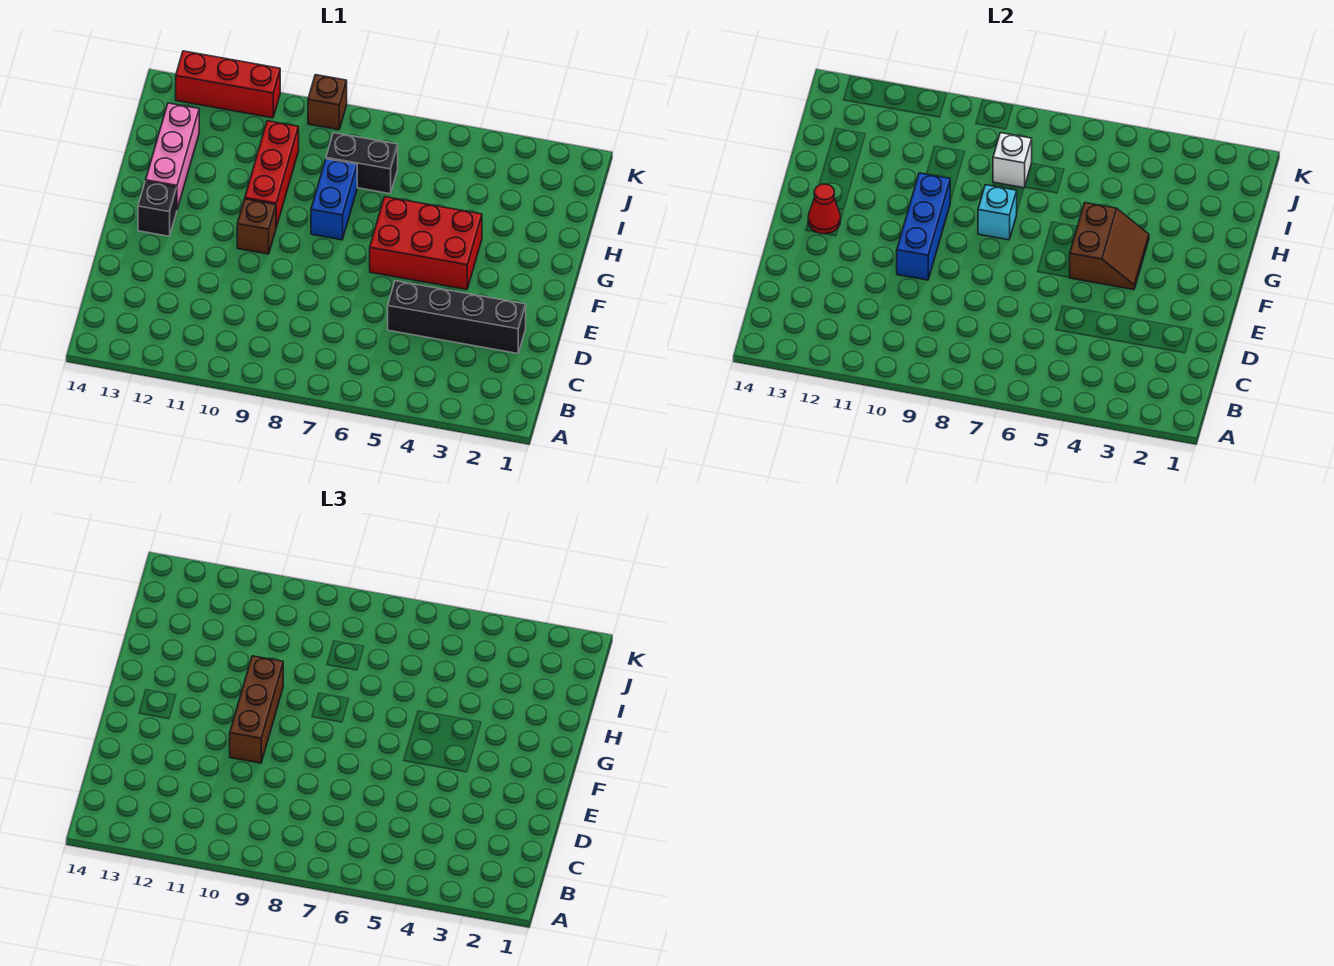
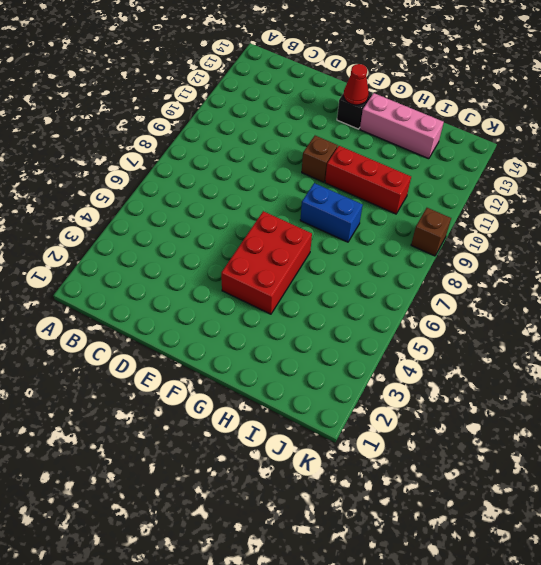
none -> black 1x4 brick [388,281,526,354]
none -> black 1x2 brick [326,133,398,194]
none -> red 1x3 brick [176,51,280,118]

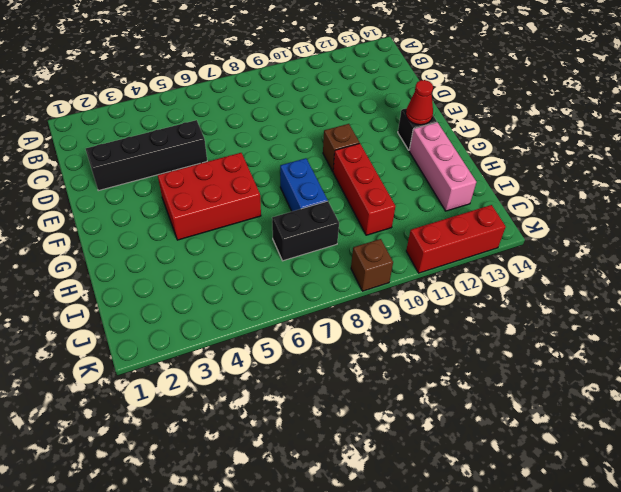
none -> blue 1x3 brick [897,173,950,280]
none -> brown 2x2 slope [1069,203,1149,290]
none -> cyan 1x1 brick [978,185,1017,240]

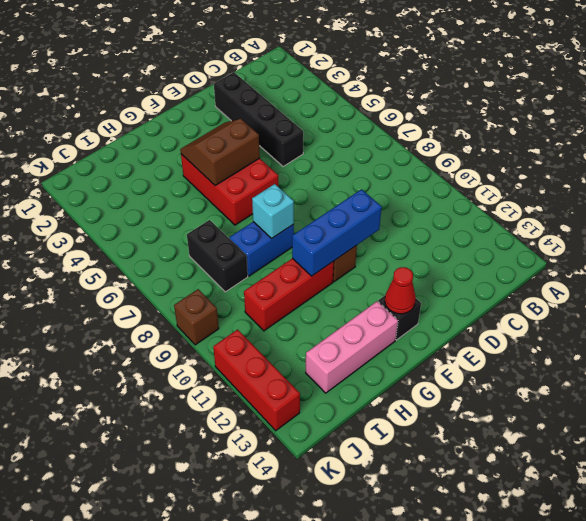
none -> white 1x1 brick [993,133,1032,188]
none -> brown 1x3 brick [230,656,283,763]

